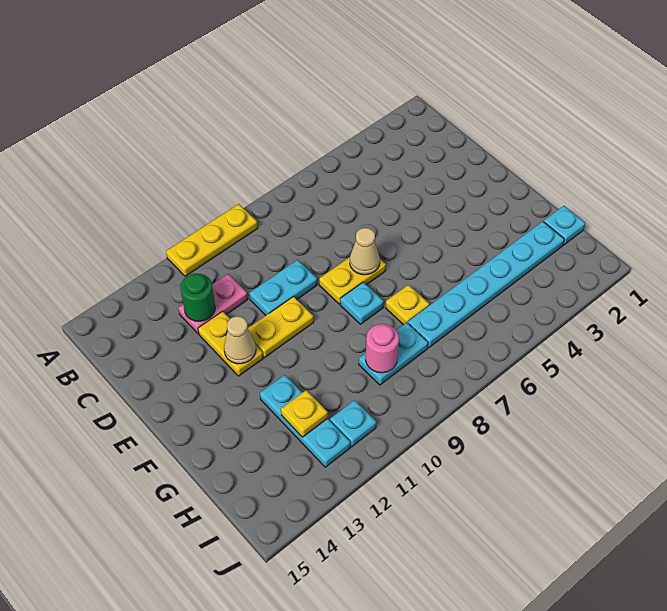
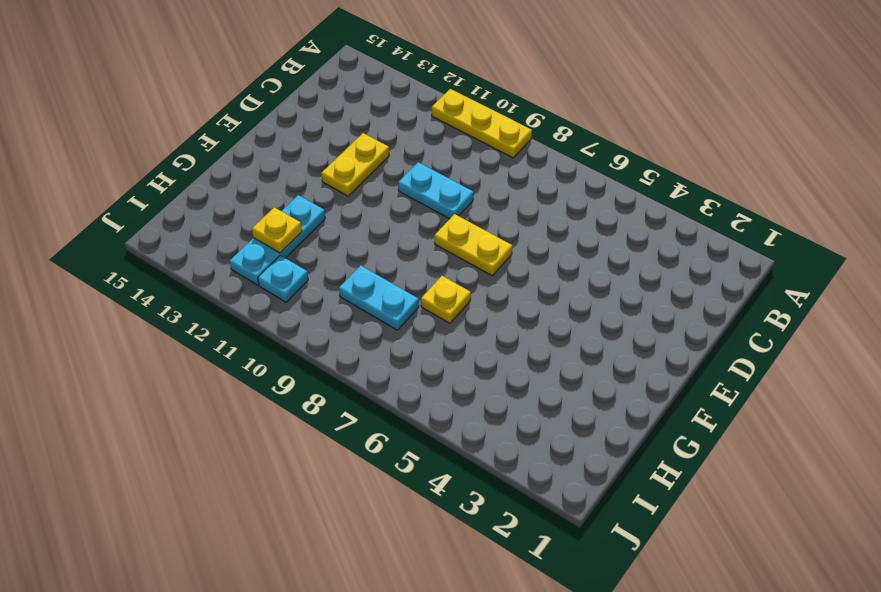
none -> pink 1x2 plate [178,274,248,334]
none -> yellow 1x2 plate [248,297,314,358]
none -> cyan 1x1 plate [340,282,384,324]

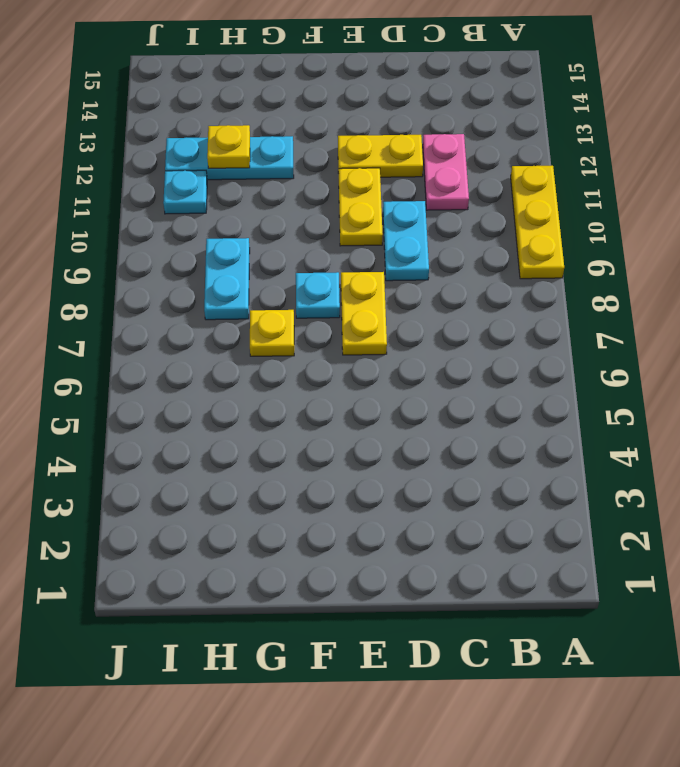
none -> cyan 1x1 plate [544,206,585,245]
none -> cyan 1x6 plate [408,221,564,348]
none -> green 1x1 round brick [180,274,215,321]

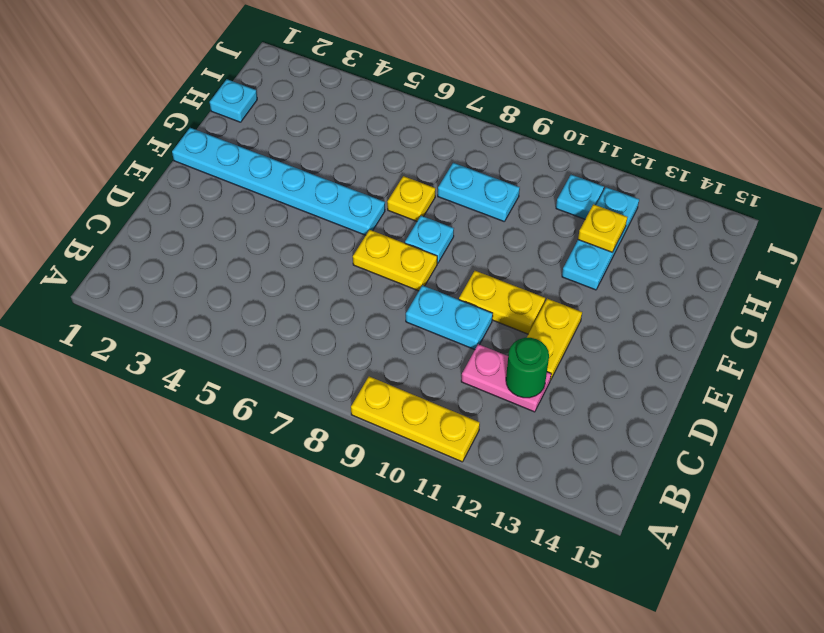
cyan 1x6 plate [172,128,385,235] -> cyan 1x6 plate moved to [408,221,564,348]
none -> tan 1x1 cone [350,228,380,275]
none -> tan 1x1 cone [224,316,256,364]
none -> pink 1x1 round brick [366,324,399,373]

